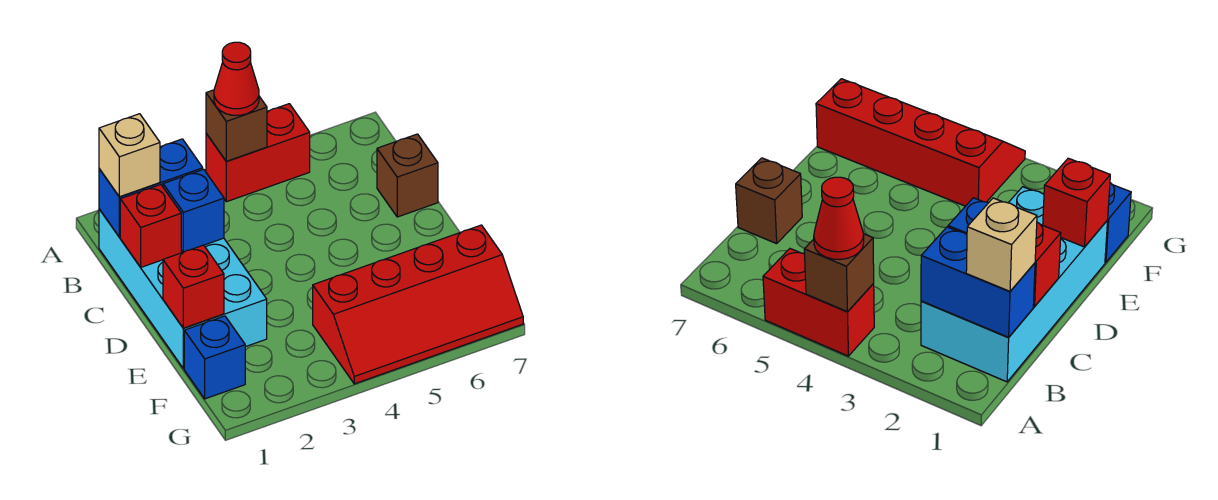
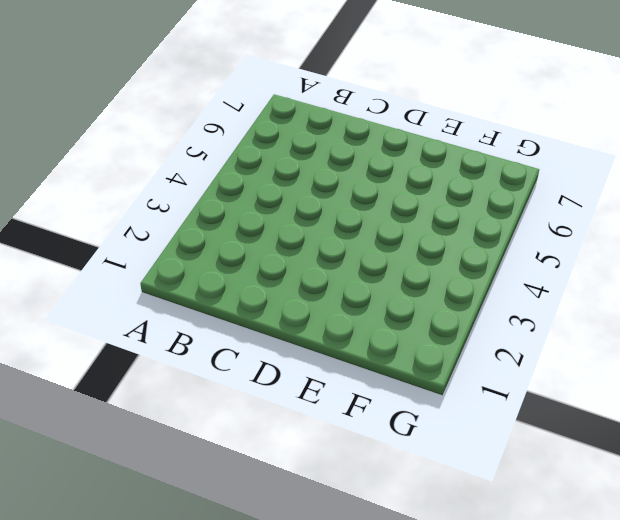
none -> red 1x2 brick [206,104,310,202]
none -> cyan 2x4 brick [99,209,267,369]
none -> brown 1x1 brick [377,134,438,217]

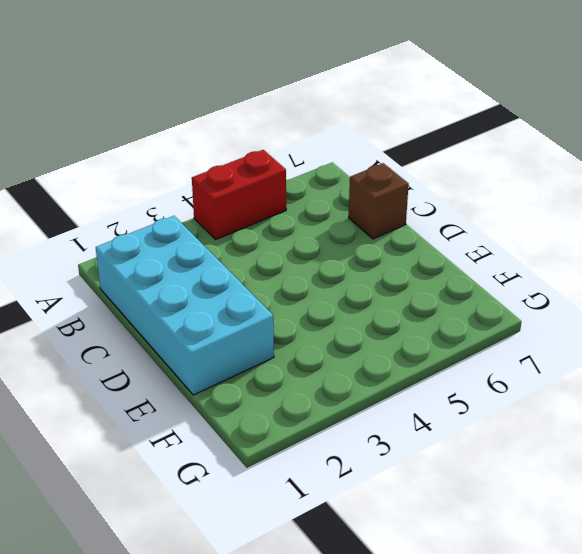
none -> blue 1x1 brick [184,316,245,399]
none -> red 2x4 slope [313,225,523,384]
none -> brown 1x1 brick [206,90,267,161]

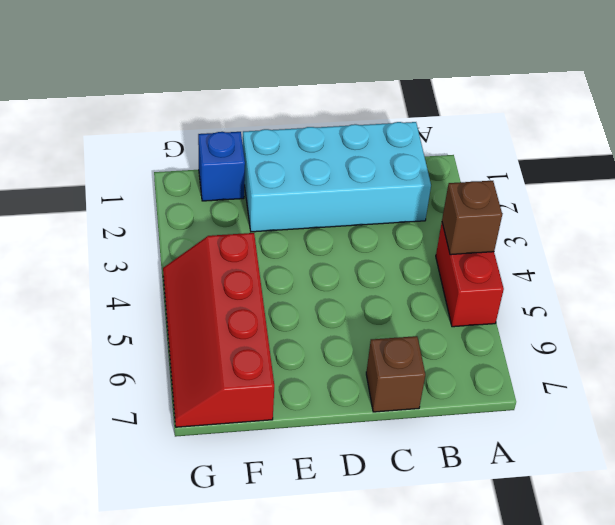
none -> blue 1x2 brick [99,139,203,237]
none -> red 1x1 brick [120,185,181,267]
none -> blue 1x1 brick [163,169,224,252]

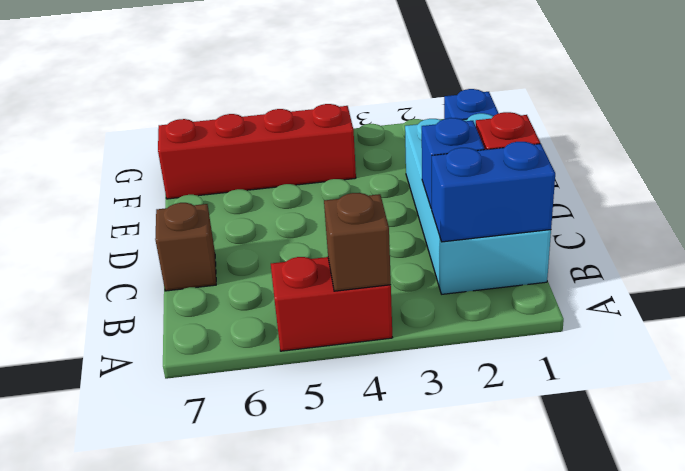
none -> red 1x1 brick [163,245,224,328]
none -> red 1x1 cone [214,42,259,115]
none -> tan 1x1 brick [99,114,160,197]

